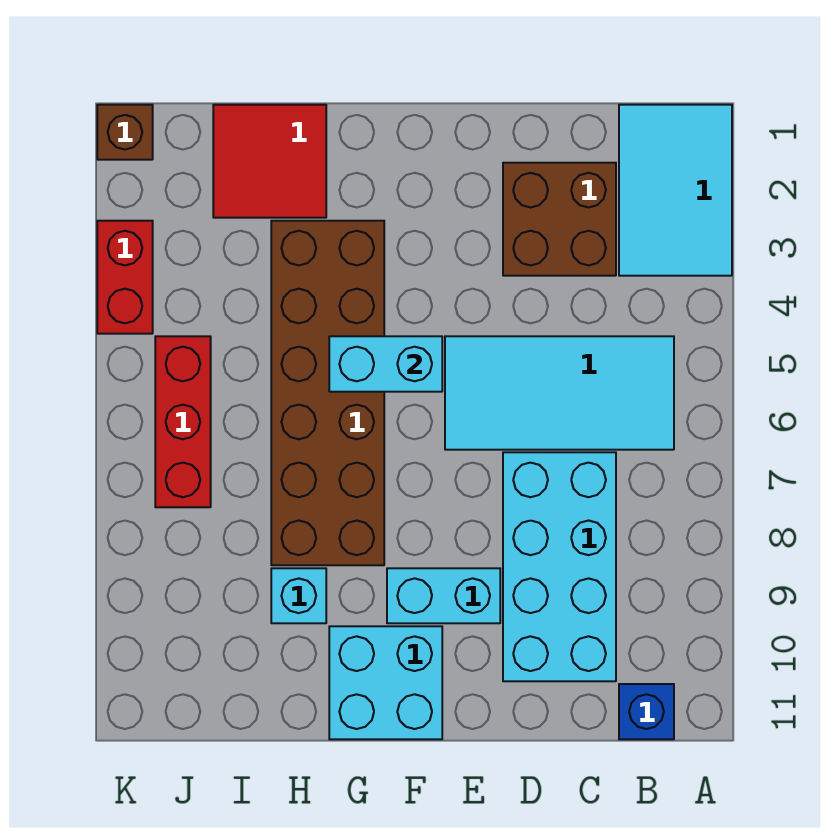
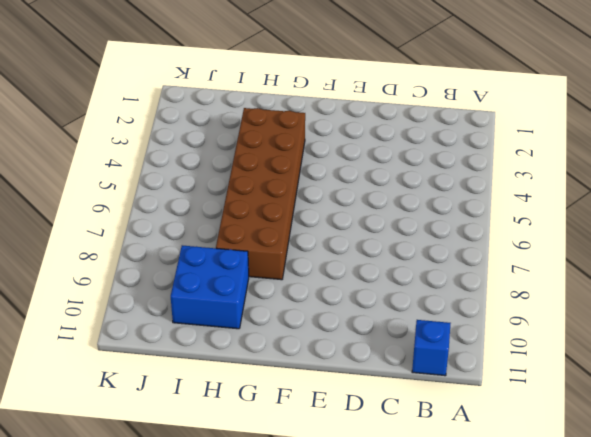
blue 2x2 brick [171,245,249,329] -> cyan 1x1 brick [271,568,326,623]
none -> cyan 2x3 tile [619,105,732,276]
none -> cyan 2x4 tile [445,336,674,450]
none -> brown 2x2 brick [503,163,616,276]

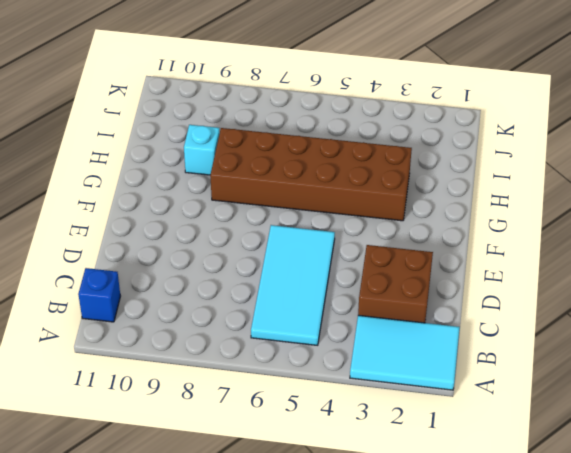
none -> cyan 2x4 brick [503,452,616,681]
none -> cyan 1x2 brick [387,568,500,623]
none -> cyan 2x2 brick [329,626,442,739]

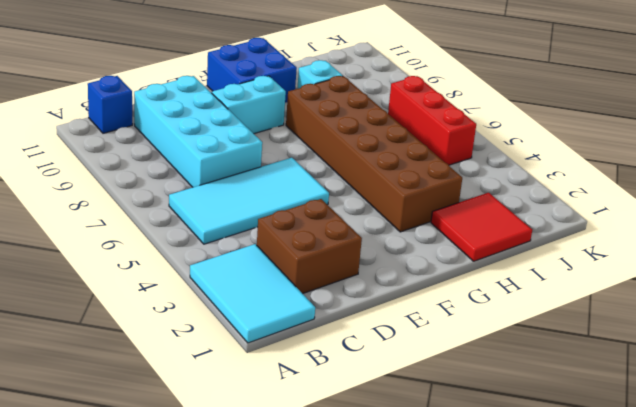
blue 2x2 brick [207,38,297,103] -> cyan 2x2 brick [329,626,442,739]
none -> brown 1x1 brick [97,105,153,160]
none -> red 1x2 brick [97,221,153,334]
none -> cyan 1x2 brick [329,336,442,392]

